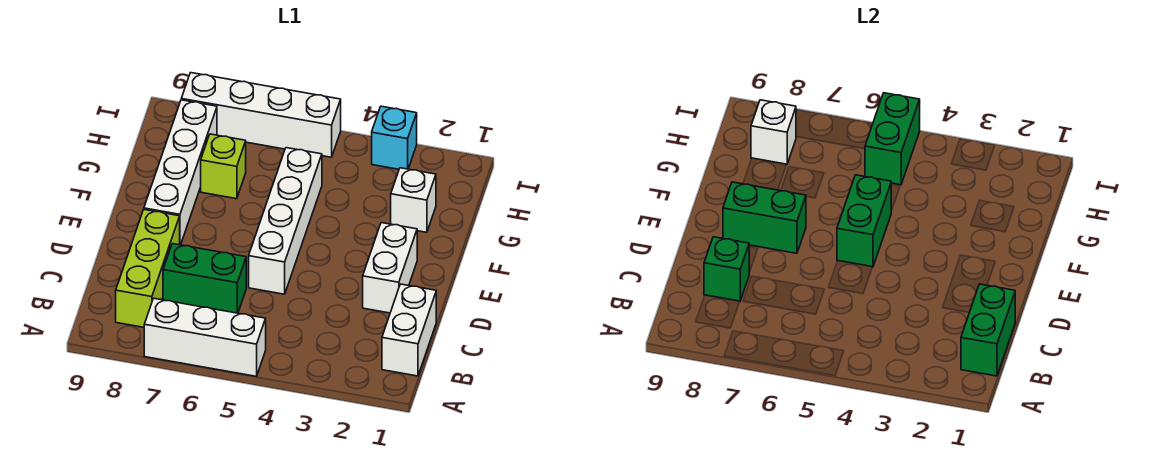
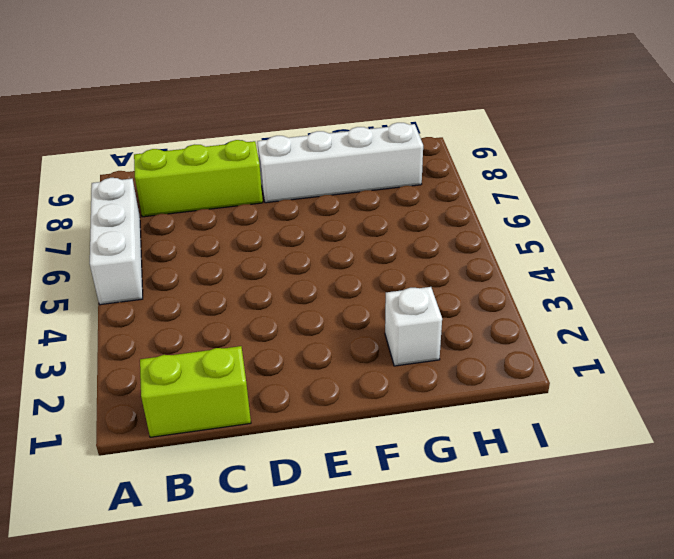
lime 1x2 brick [140,346,251,437] -> white 1x2 brick [382,284,436,376]
none -> green 1x2 brick [163,244,246,313]
none -> white 1x2 brick [363,223,417,313]
none -> white 1x4 brick [249,148,322,294]

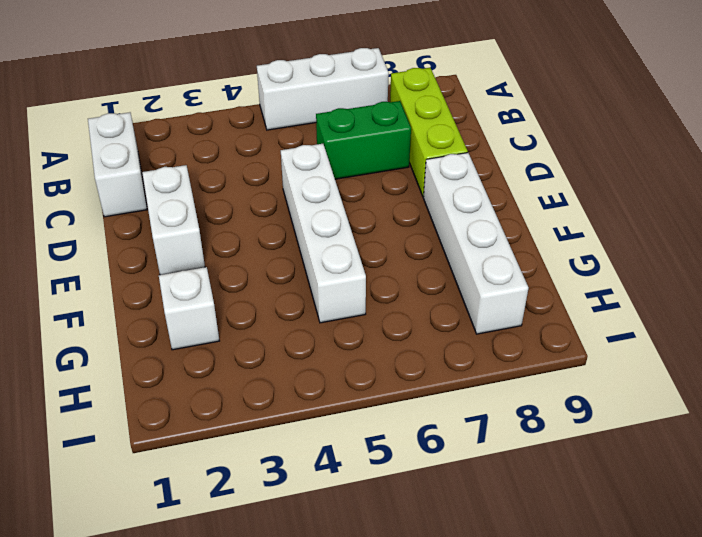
none -> lime 1x1 brick [201,134,246,199]
none -> cyan 1x1 brick [372,106,417,169]
none -> white 1x4 brick [181,73,341,157]

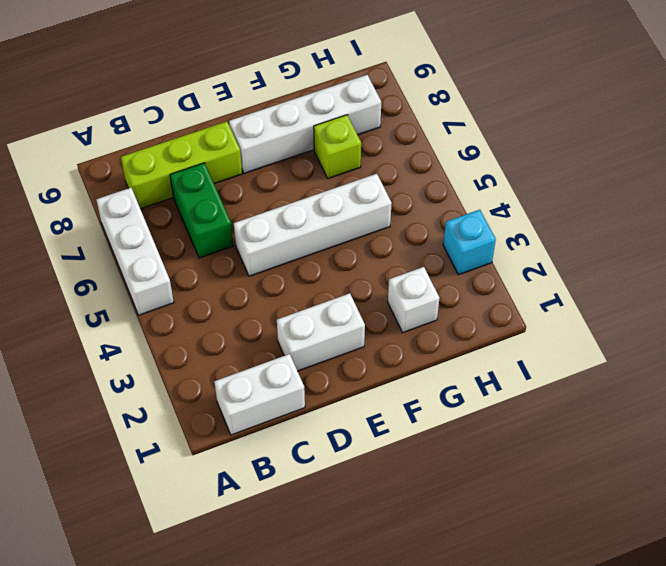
none -> white 1x4 brick [181,73,341,157]
none -> green 1x2 brick [961,284,1015,376]
none -> green 1x1 brick [704,237,749,301]

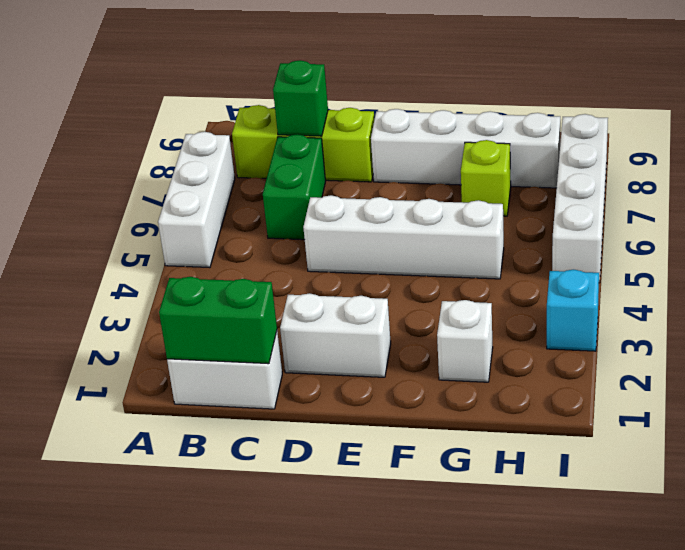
none -> green 1x2 brick [837,175,891,267]
none -> green 1x2 brick [723,182,806,253]
none -> green 1x2 brick [865,93,920,185]

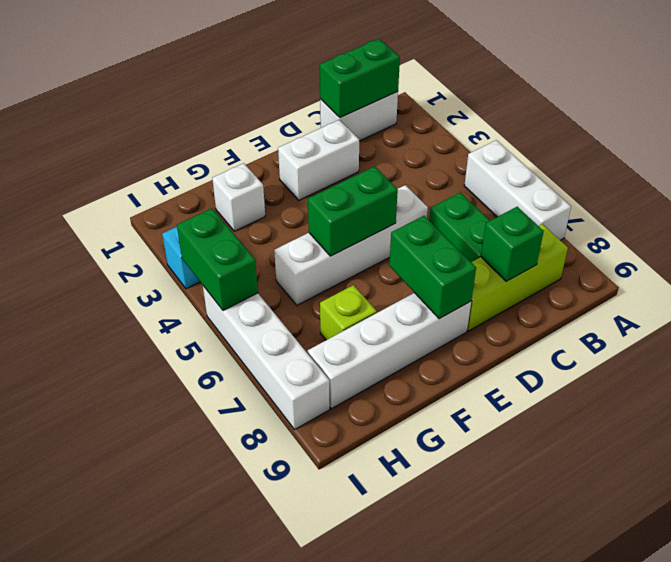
green 1x2 brick [177,208,258,310] -> green 1x2 brick turned to [865,93,920,185]
none -> white 1x1 brick [751,100,796,165]

